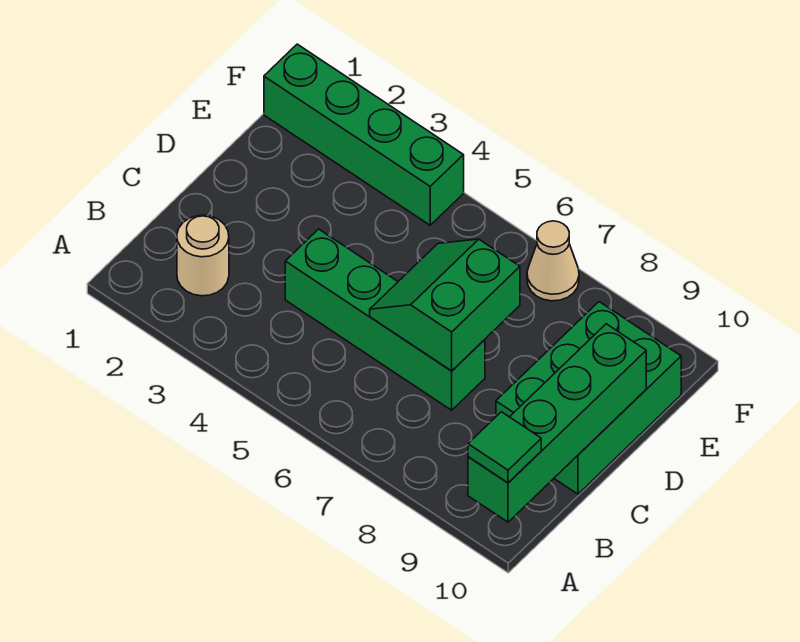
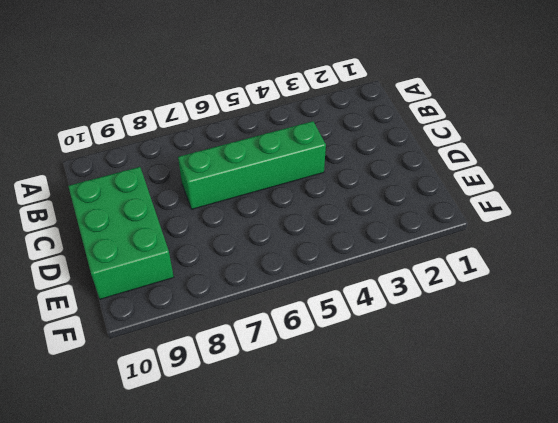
none -> tan 1x1 round brick [177,215,229,296]
none -> green 1x4 brick [264,44,464,225]

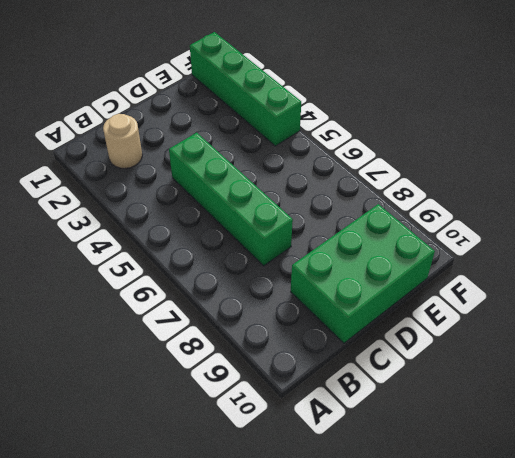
none -> tan 1x1 cone [527,221,579,301]
none -> green 1x4 brick [468,324,646,522]

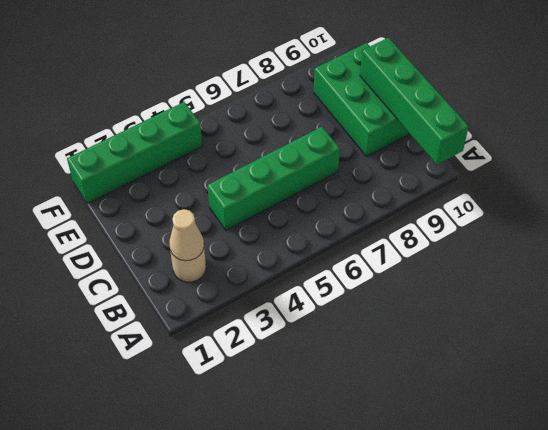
tan 1x1 cone [169,209,204,261] -> tan 1x1 cone moved to [527,221,579,301]
none -> green 2x2 slope [370,239,520,371]
none -> green 1x1 tile [468,412,541,483]

